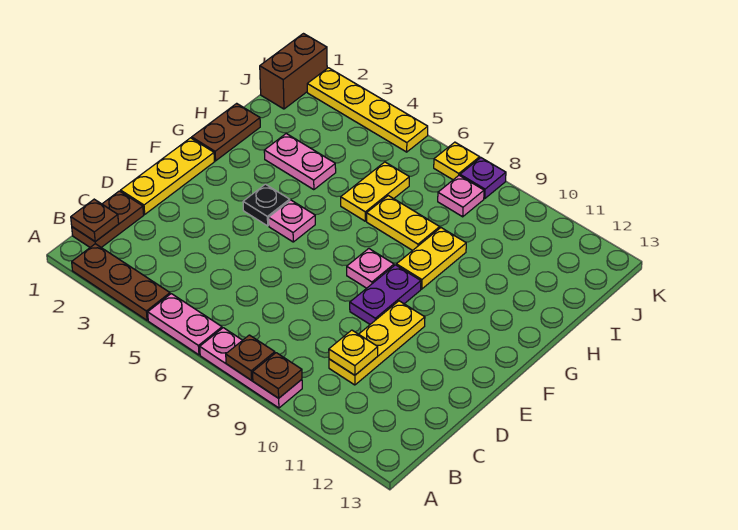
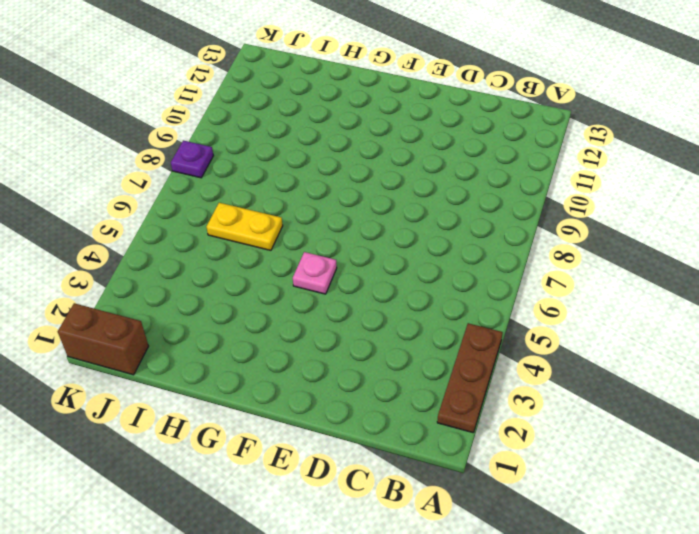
none -> pink 1x2 plate [148,294,222,355]
none -> pink 1x3 plate [200,328,302,408]
none -> brown 1x2 plate [72,191,144,248]

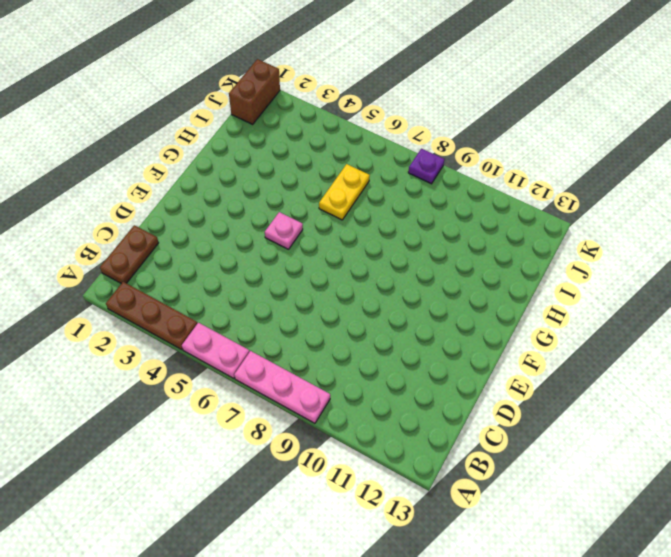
none -> yellow 1x3 plate [329,301,425,385]
none -> yellow 1x3 plate [121,138,215,214]
none -> purple 1x2 plate [350,265,421,324]

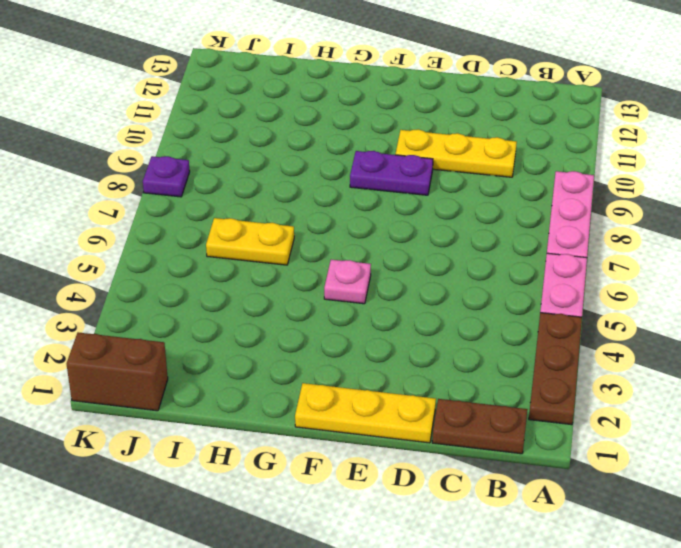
none -> black 1x1 plate [243,184,290,226]
none -> pink 1x1 plate [347,249,394,288]
none -> brown 1x2 plate [192,103,260,161]

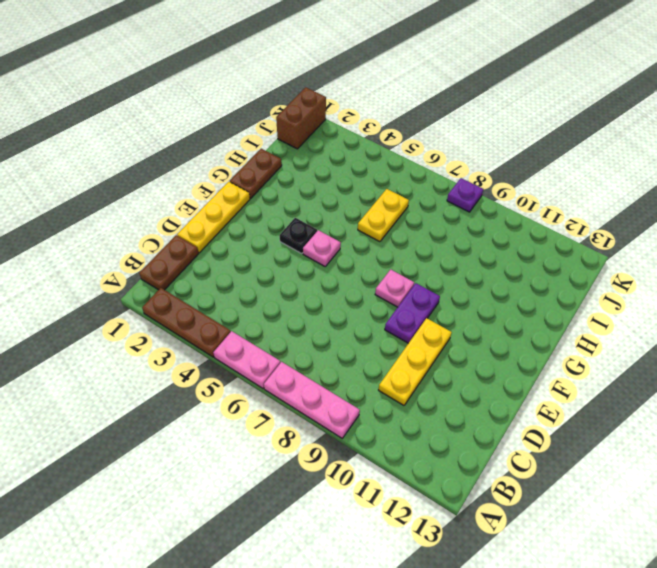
none -> yellow 1x2 plate [396,228,466,289]
none -> pink 1x2 plate [264,134,336,190]
none -> yellow 1x2 plate [367,196,440,251]

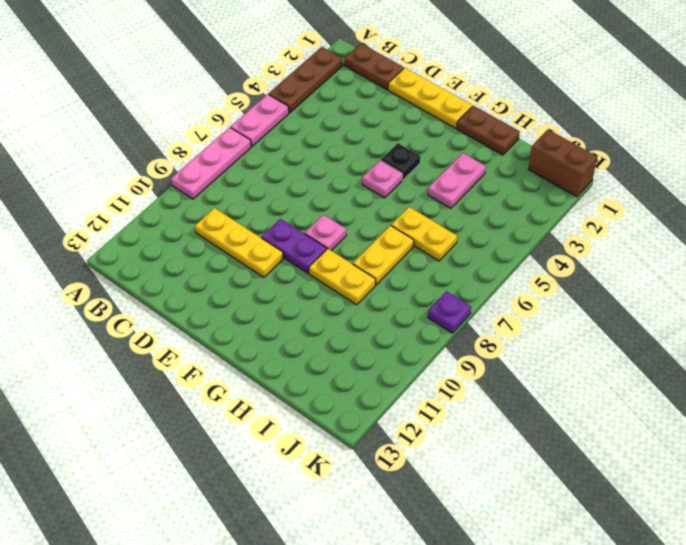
none -> pink 1x1 plate [438,175,484,217]
none -> yellow 1x4 plate [307,68,428,152]
none -> yellow 1x1 plate [434,142,480,180]

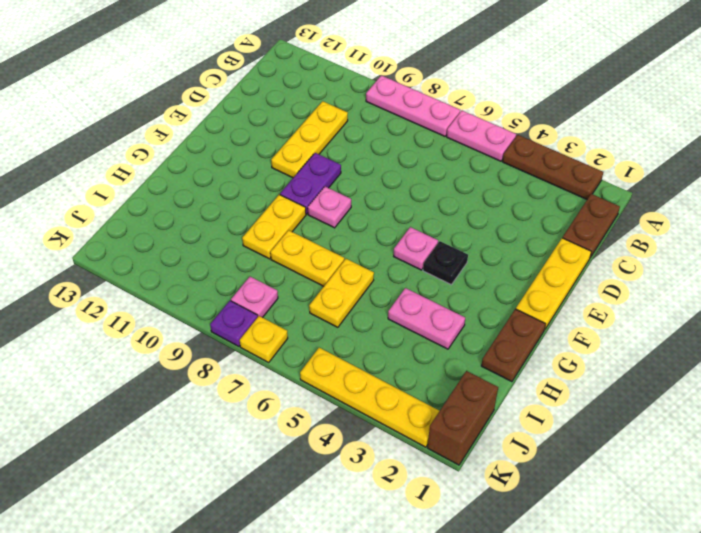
none -> brown 1x1 plate [226,335,275,380]
none -> brown 1x1 plate [253,353,302,398]
none -> brown 1x1 plate [71,199,119,241]

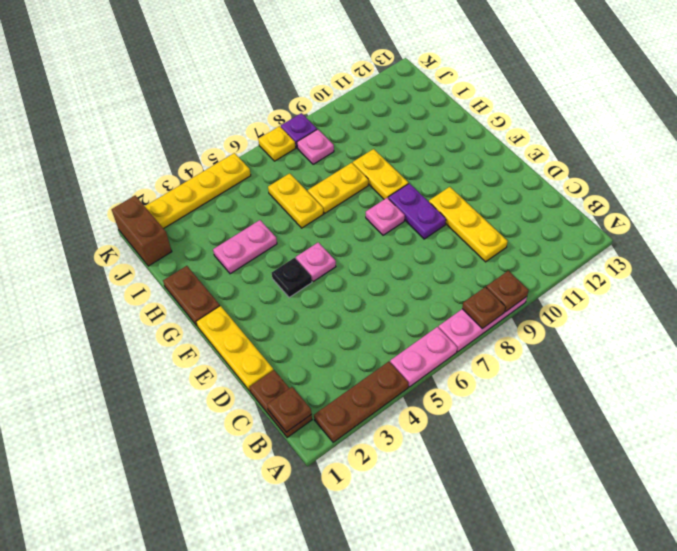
none -> yellow 1x1 plate [329,330,378,375]

